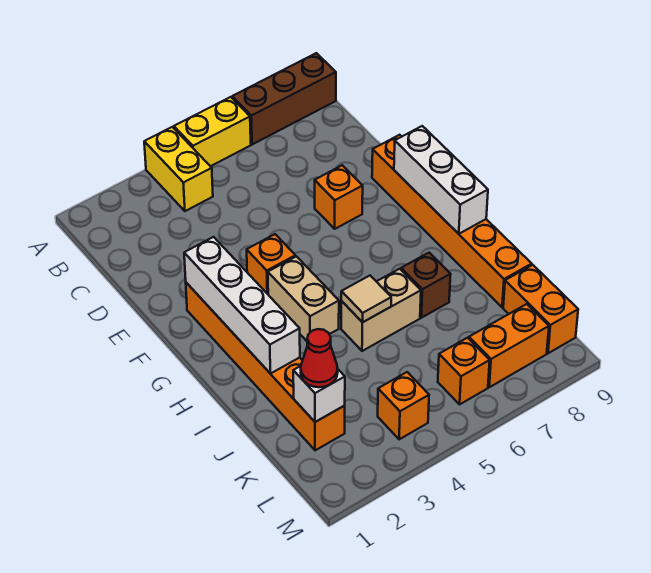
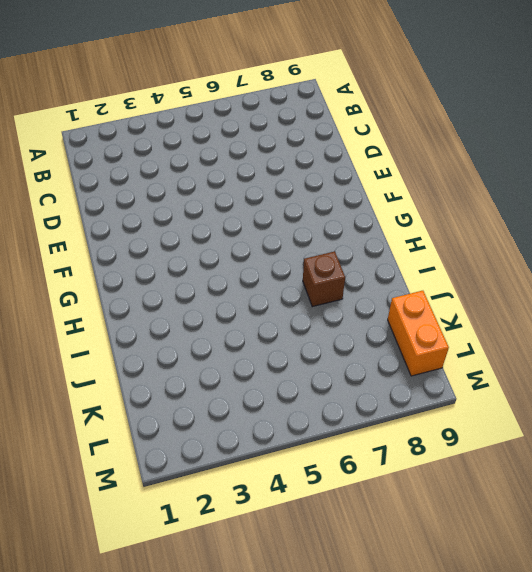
none -> yellow 1x2 brick [144,127,213,211]
none -> yellow 1x2 brick [174,97,251,166]
none -> brown 1x3 brick [232,53,336,145]

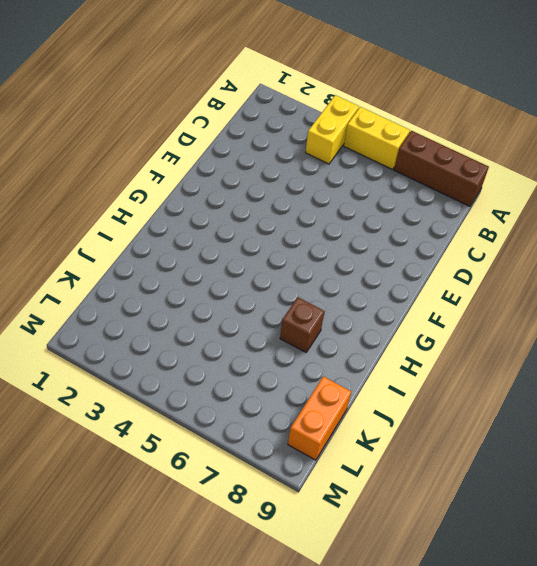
none -> orange 1x1 brick [315,165,363,229]
none -> orange 1x6 brick [372,135,532,308]
none -> orange 1x6 brick [186,283,345,450]

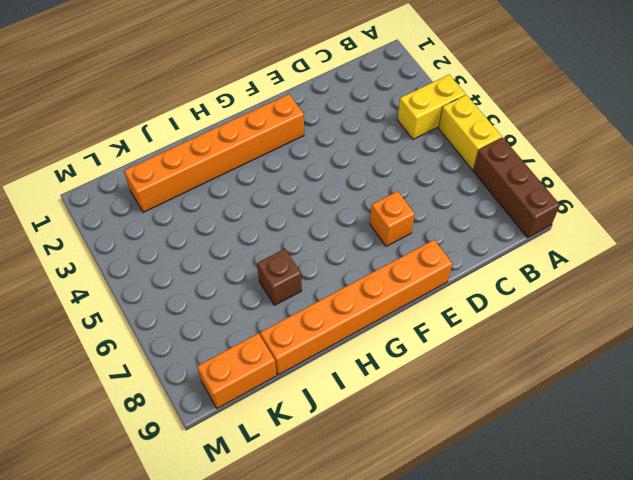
none -> orange 1x1 brick [247,234,295,294]
none -> tan 1x2 brick [268,256,339,341]
none -> tan 1x2 brick [341,269,421,351]

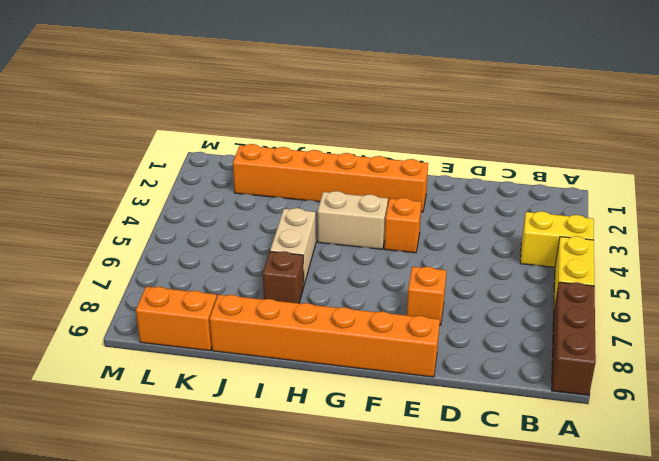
none -> orange 1x1 brick [378,372,429,439]
none -> orange 1x1 brick [438,338,490,404]
none -> orange 1x2 brick [469,304,549,387]

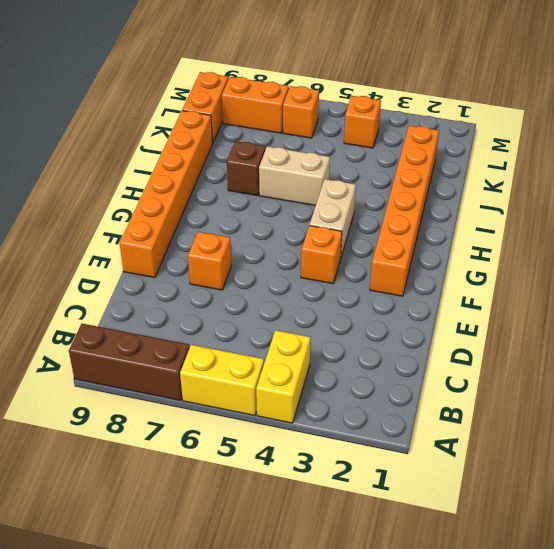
none -> white 1x4 brick [184,237,300,374]
none -> white 1x3 brick [394,126,488,234]
none -> tan 1x1 tile [341,276,391,322]

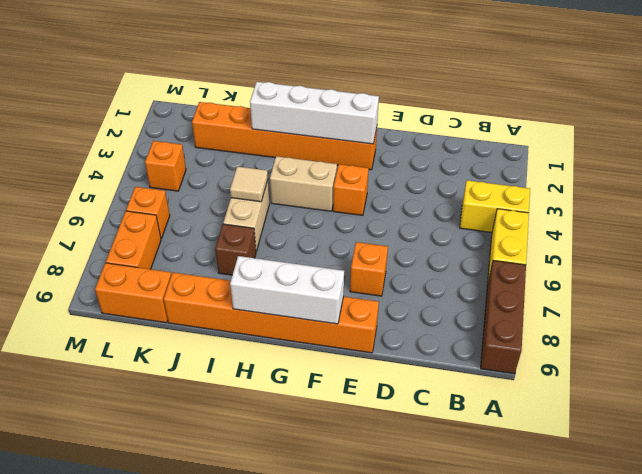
none -> white 1x1 brick [293,366,345,422]
none -> red 1x1 cone [301,329,338,387]

